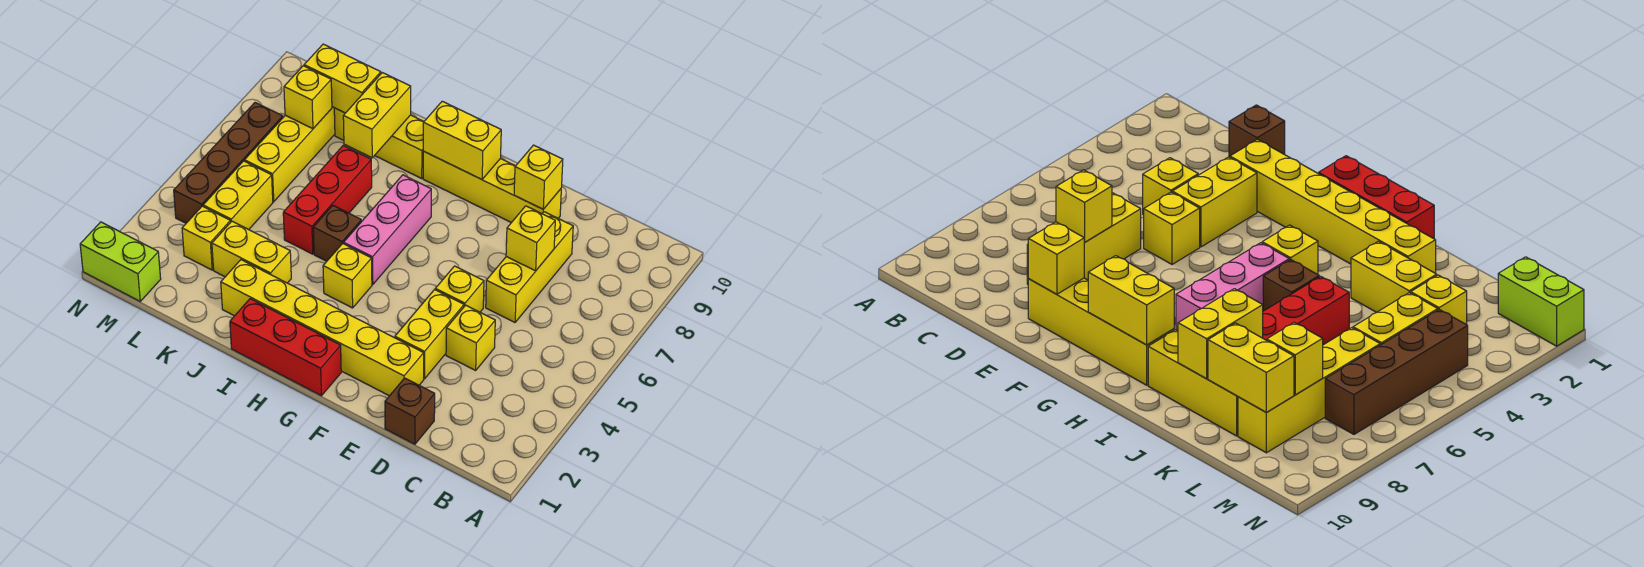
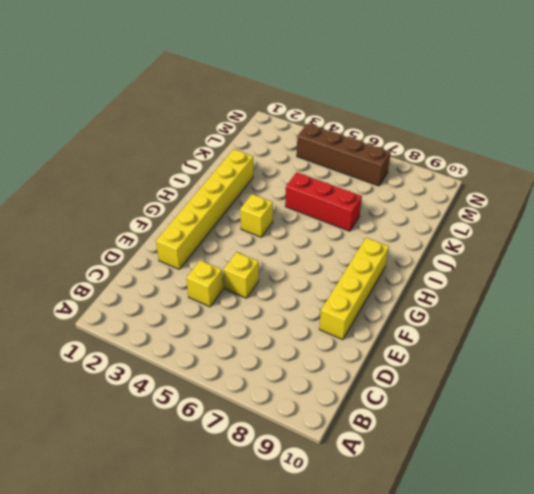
none -> brown 1x1 brick [385,378,435,444]
none -> yellow 1x3 brick [486,212,573,322]
none -> yellow 1x2 brick [395,290,464,379]

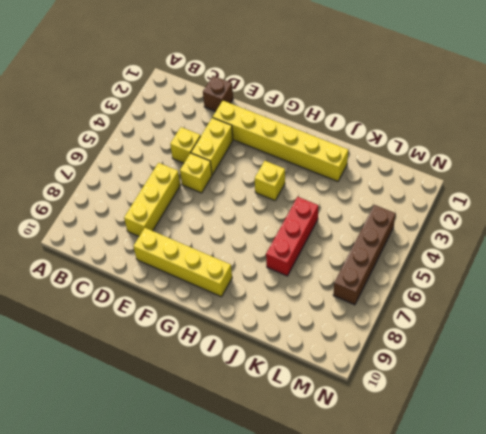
none -> red 1x3 brick [230,299,341,396]
none -> pink 1x3 brick [344,175,431,284]
none -> brown 1x1 brick [313,206,361,261]

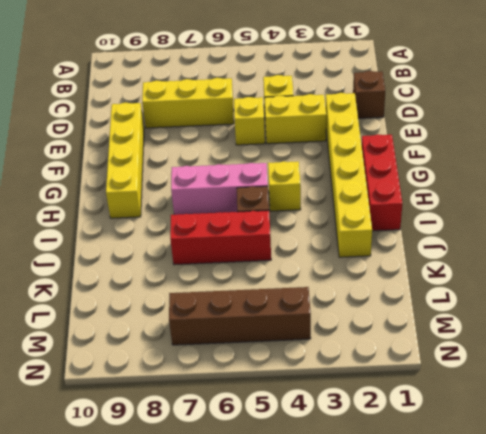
none -> yellow 1x3 brick [334,108,424,178]
none -> yellow 1x2 brick [212,221,291,283]
none -> yellow 1x1 brick [182,206,231,270]

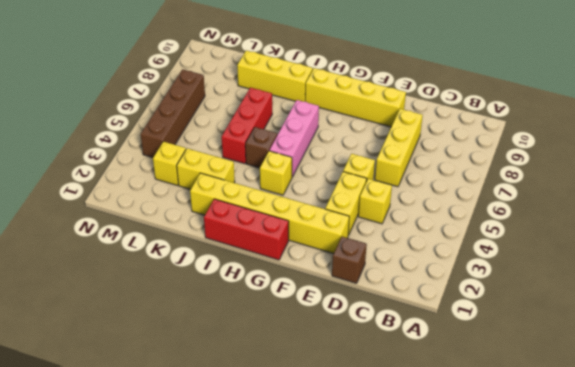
none -> yellow 1x2 brick [203,161,273,230]
none -> yellow 1x4 brick [245,107,335,202]
none -> lime 1x2 brick [80,222,161,301]

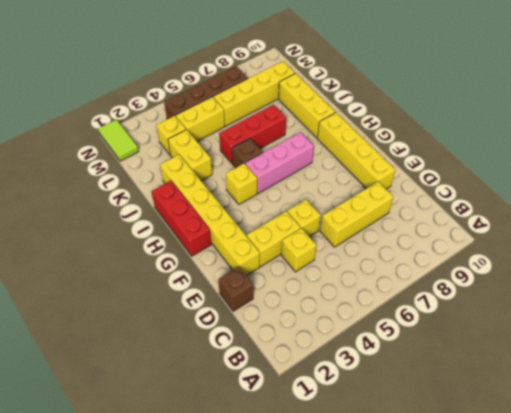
lime 1x2 tile [98,120,139,161] -> lime 1x2 brick [80,222,161,301]
none -> yellow 1x1 brick [506,206,555,271]
none -> yellow 1x1 brick [514,145,563,209]
none -> yellow 1x2 brick [423,101,501,179]

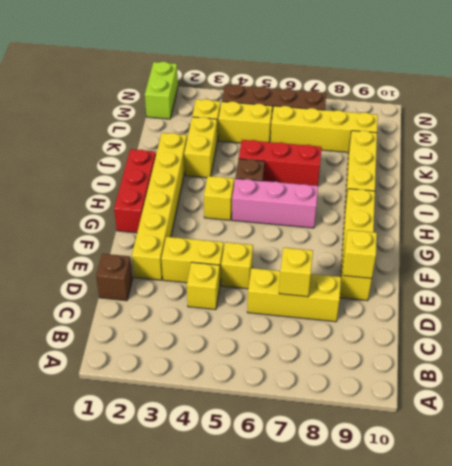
none -> yellow 1x2 brick [423,101,501,179]
none -> yellow 1x2 brick [343,73,411,158]
none -> yellow 1x2 brick [304,44,381,113]

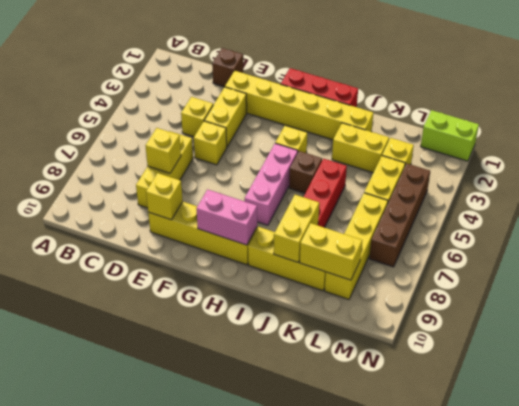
pink 1x2 brick [196,189,257,245] -> yellow 1x2 brick [423,101,501,179]
none -> yellow 1x1 brick [284,66,332,129]

